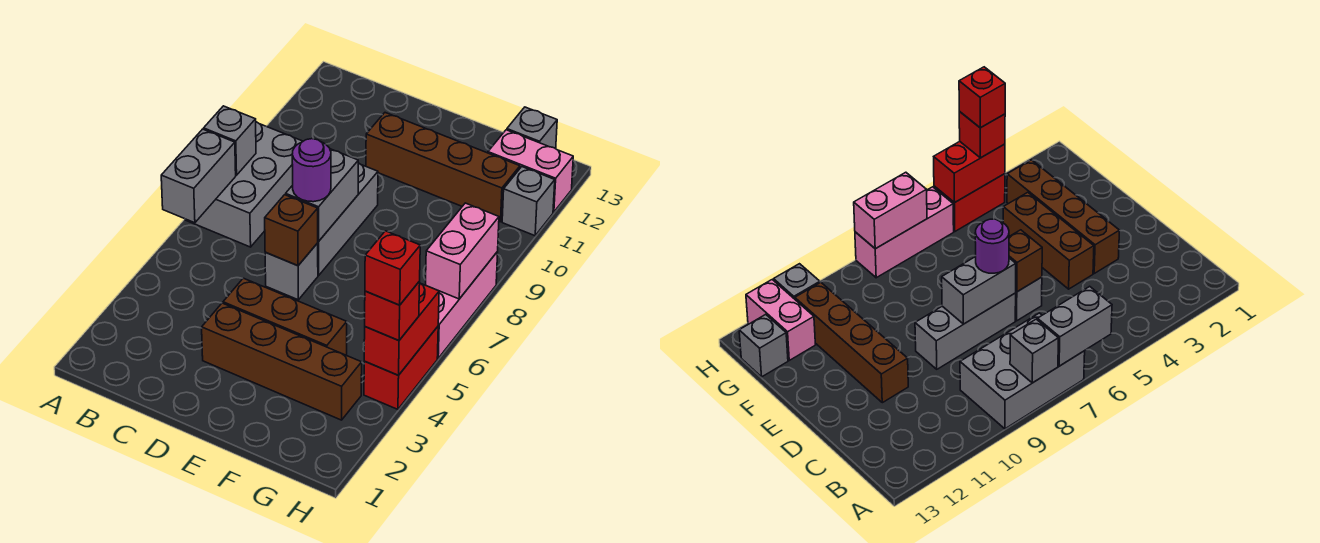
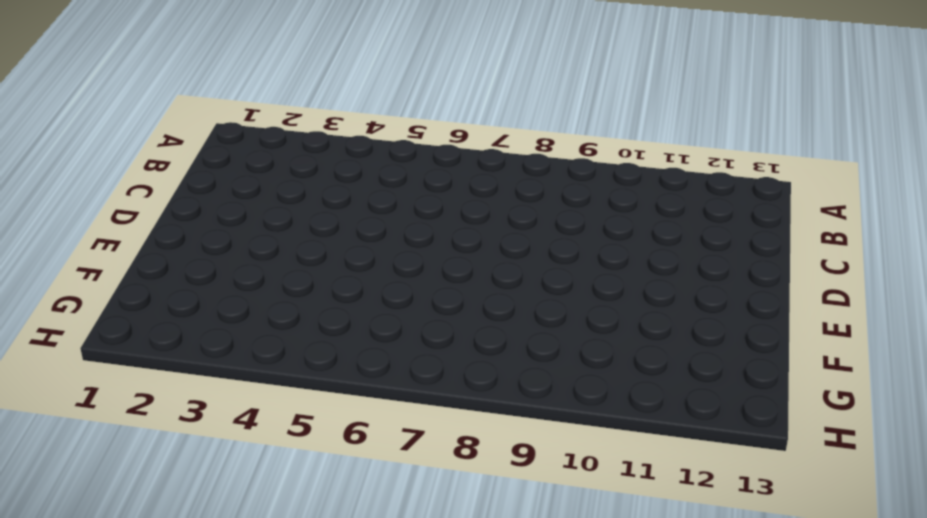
none -> grey 2x3 brick [185,122,303,247]
none -> brown 1x4 brick [202,303,362,420]
none -> brown 1x3 brick [223,278,347,355]

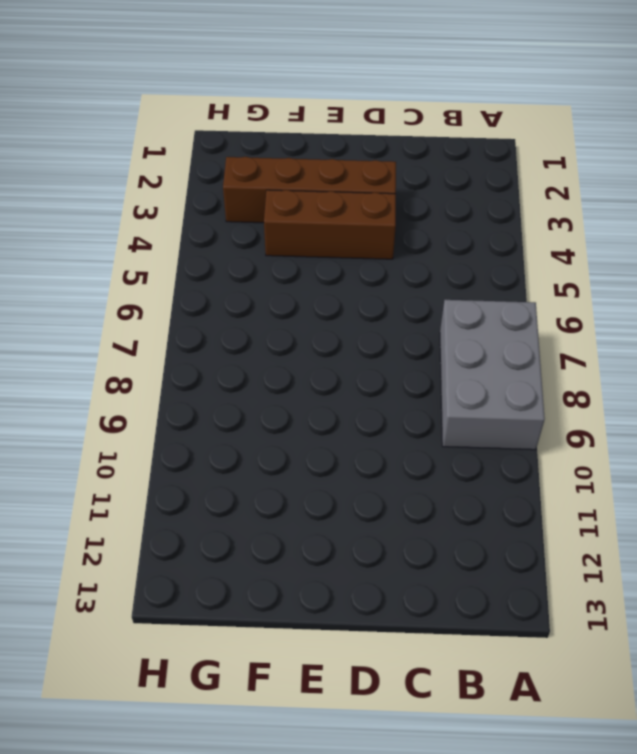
none -> grey 1x1 brick [265,243,318,300]
none -> grey 1x3 brick [318,163,378,275]
none -> brown 1x4 brick [366,113,520,222]

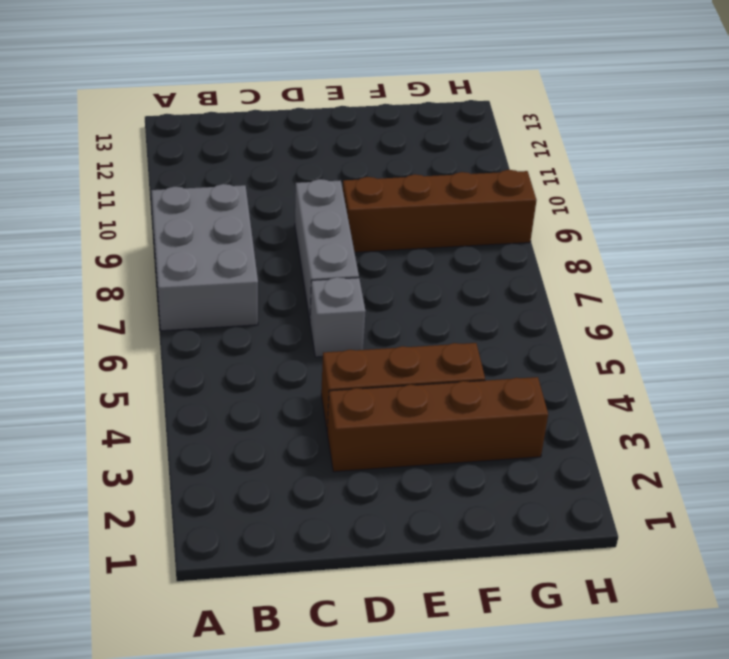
brown 1x4 brick [343,170,537,252] -> brown 1x4 brick moved to [366,113,520,222]
none -> pink 1x2 brick [488,130,573,212]
none -> grey 1x1 brick [507,107,557,149]
none -> red 1x2 brick [364,327,438,409]

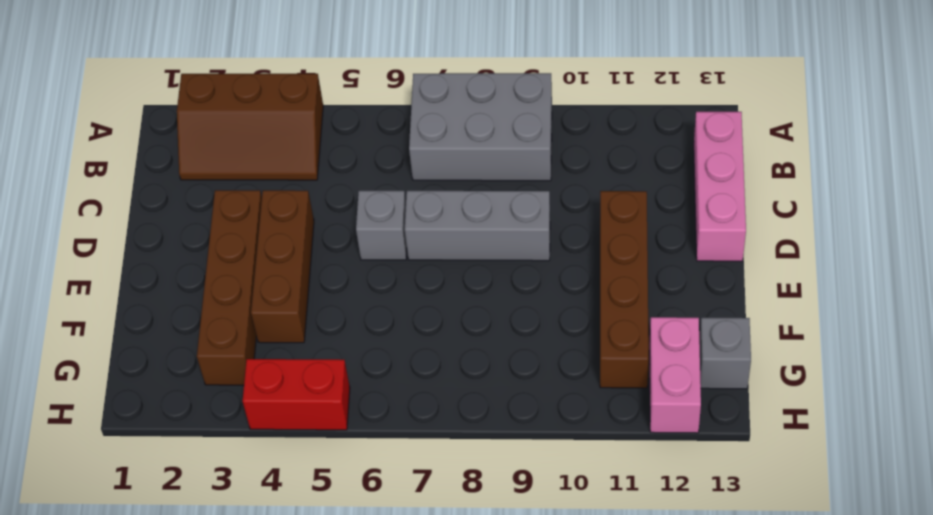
brown 2x3 slope [177,74,323,180] -> none
pink 1x3 brick [694,112,746,261] -> pink 1x3 brick turned to [437,252,498,358]
none -> grey 1x1 brick [502,167,555,236]
none -> grey 1x2 brick [161,129,236,223]
none -> grey 1x1 brick [204,106,256,175]

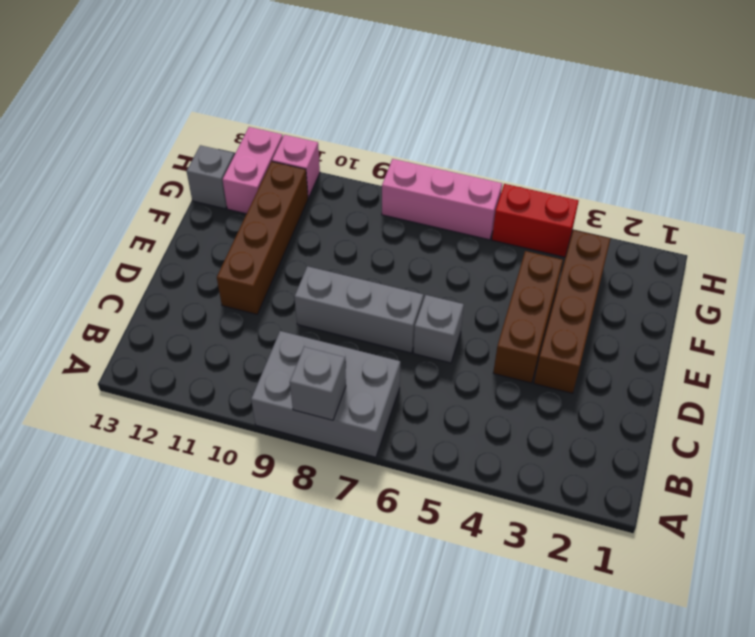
pink 1x1 brick [272,135,320,198] -> grey 1x1 brick [502,167,555,236]
none -> grey 1x2 brick [161,129,236,223]
none -> brown 1x1 brick [265,195,318,266]
none -> grey 1x2 brick [286,149,358,241]

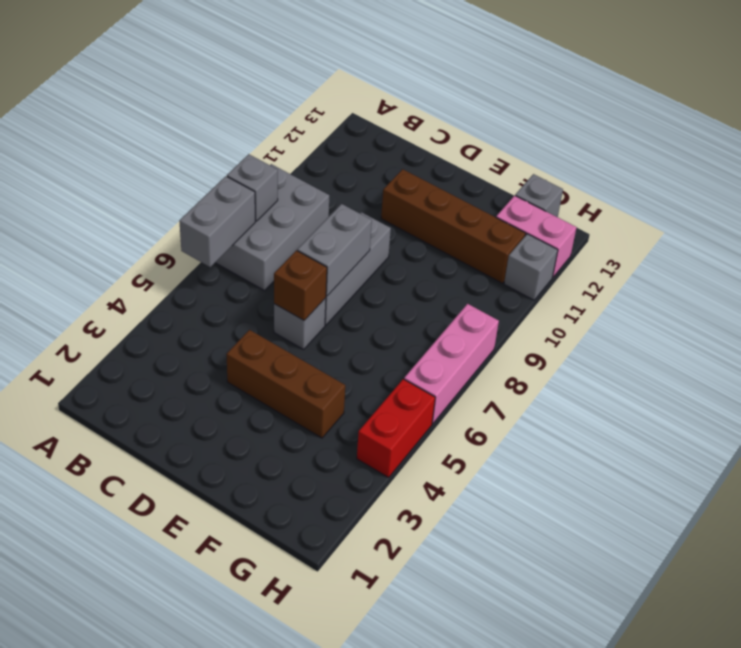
none -> brown 1x4 brick [202,303,362,420]
none -> red 1x2 brick [364,283,439,375]
none -> pink 1x2 brick [425,203,499,299]

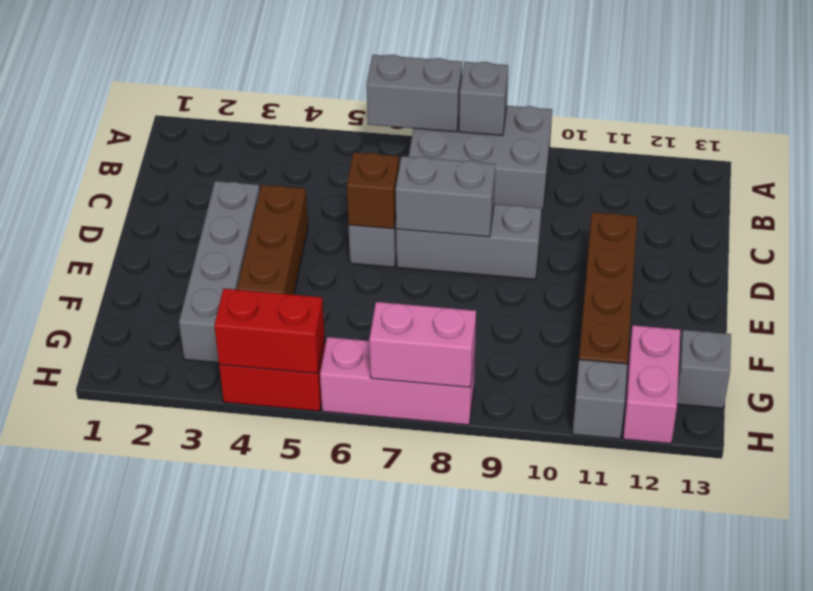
grey 1x4 brick [179,181,260,363] -> brown 1x4 brick [202,303,362,420]
none -> purple 1x1 round brick [292,139,331,202]
none -> red 1x1 brick [365,281,420,341]
none -> red 1x1 brick [365,231,420,305]

